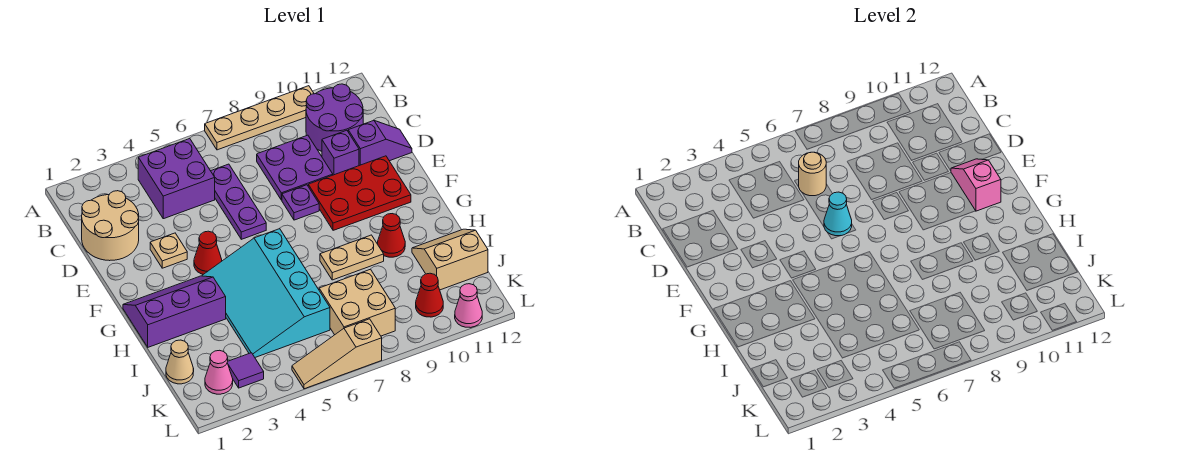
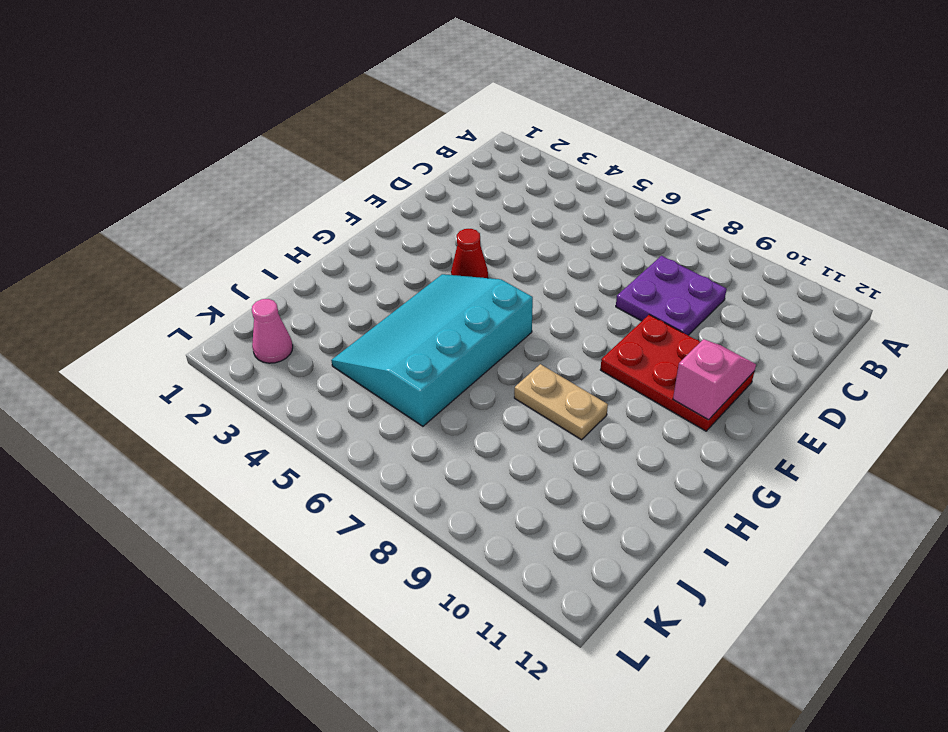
none -> tan 1x4 plate [205,86,314,150]
none -> purple 2x2 brick [138,139,215,219]
none -> purple 2x2 round brick [306,84,363,151]

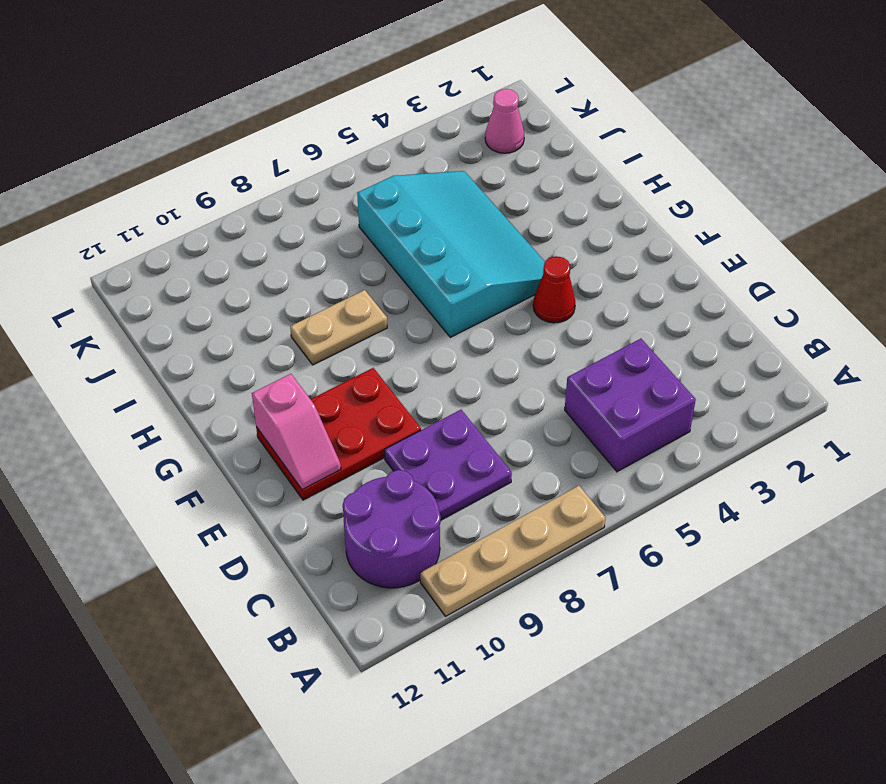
none -> tan 2x2 round brick [82,191,139,261]
none -> purple 1x3 plate [211,164,266,239]
none -> purple 1x1 brick [322,130,359,175]

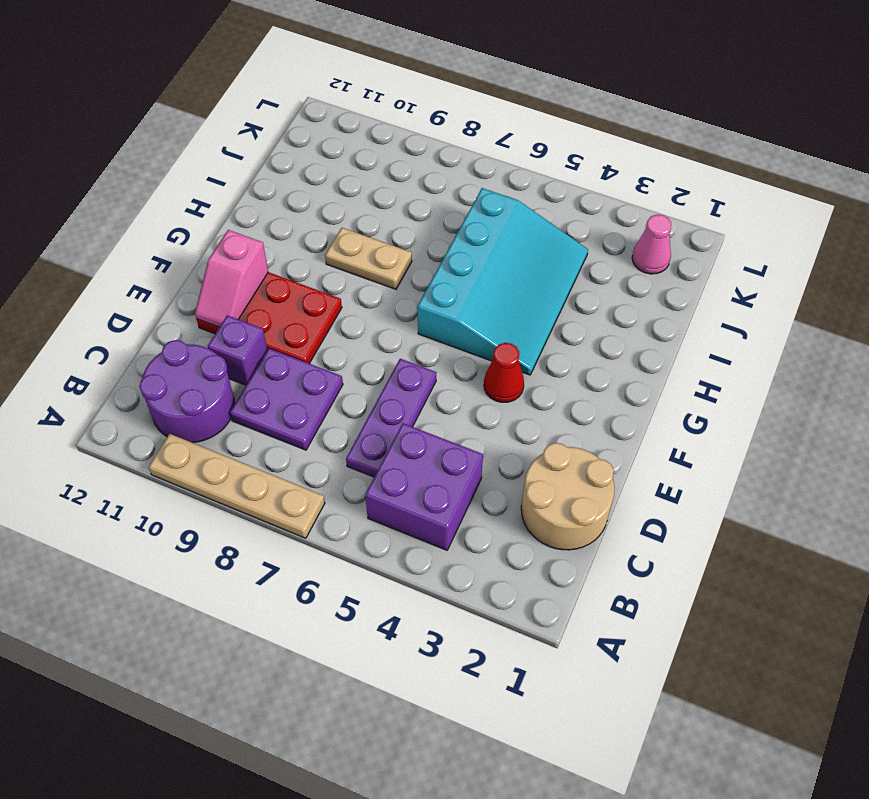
none -> purple 1x2 slope [348,121,412,166]
none -> tan 1x1 plate [150,233,187,268]
none -> purple 1x1 plate [282,185,319,220]

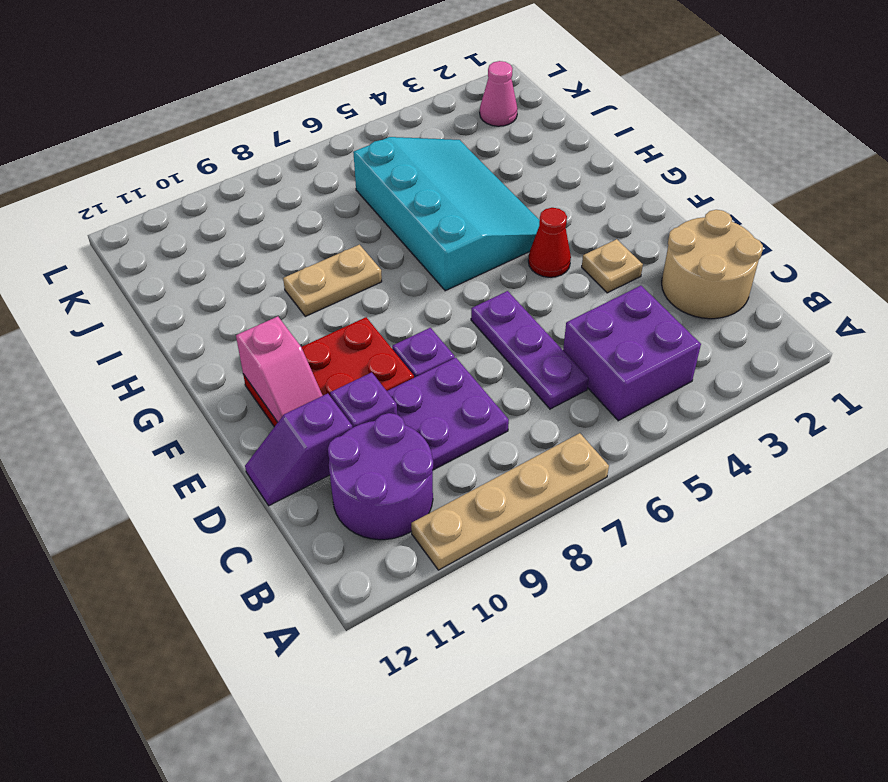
none -> purple 2x3 slope [123,276,226,347]
none -> red 1x1 cone [378,214,405,257]
none -> tan 2x2 slope [412,229,488,290]

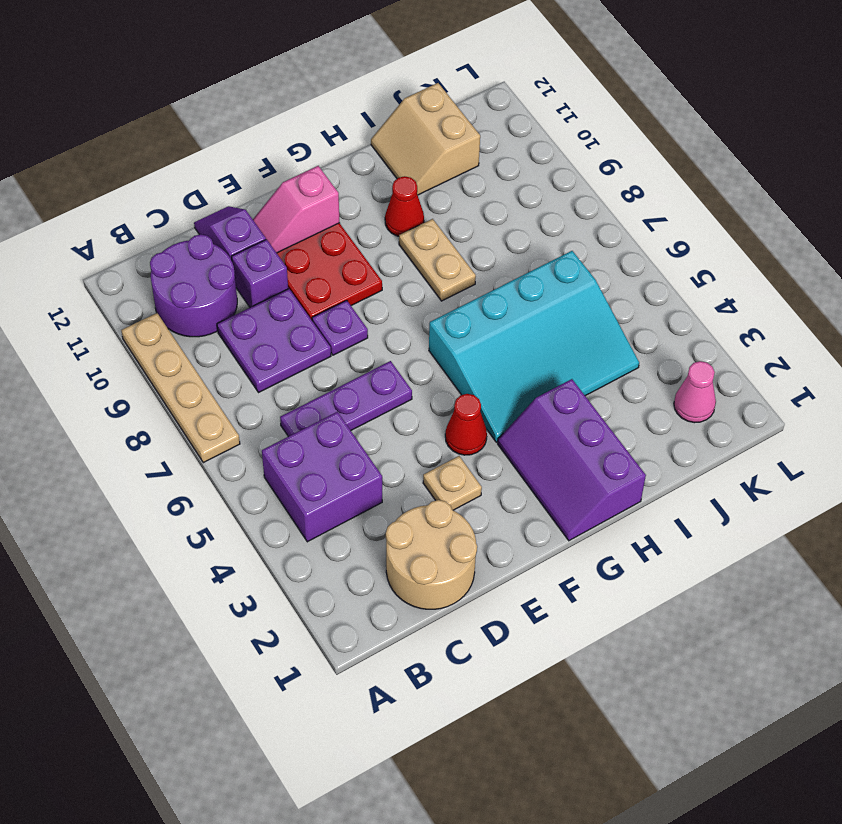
none -> tan 1x1 cone [166,340,194,384]
none -> tan 2x2 brick [319,269,395,336]
none -> purple 1x1 tile [227,353,264,388]

